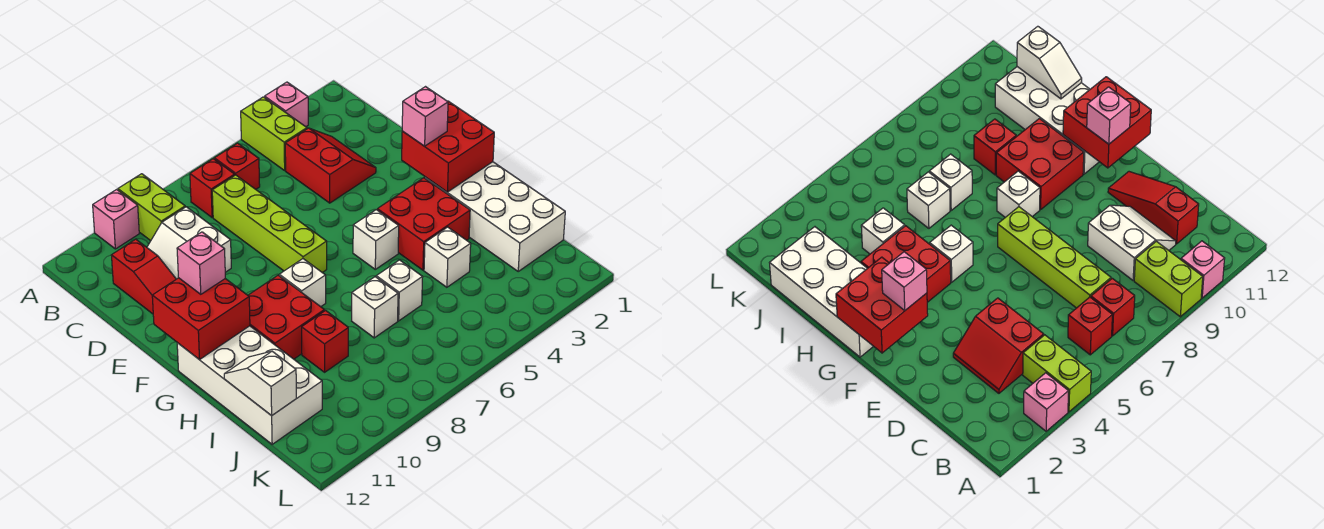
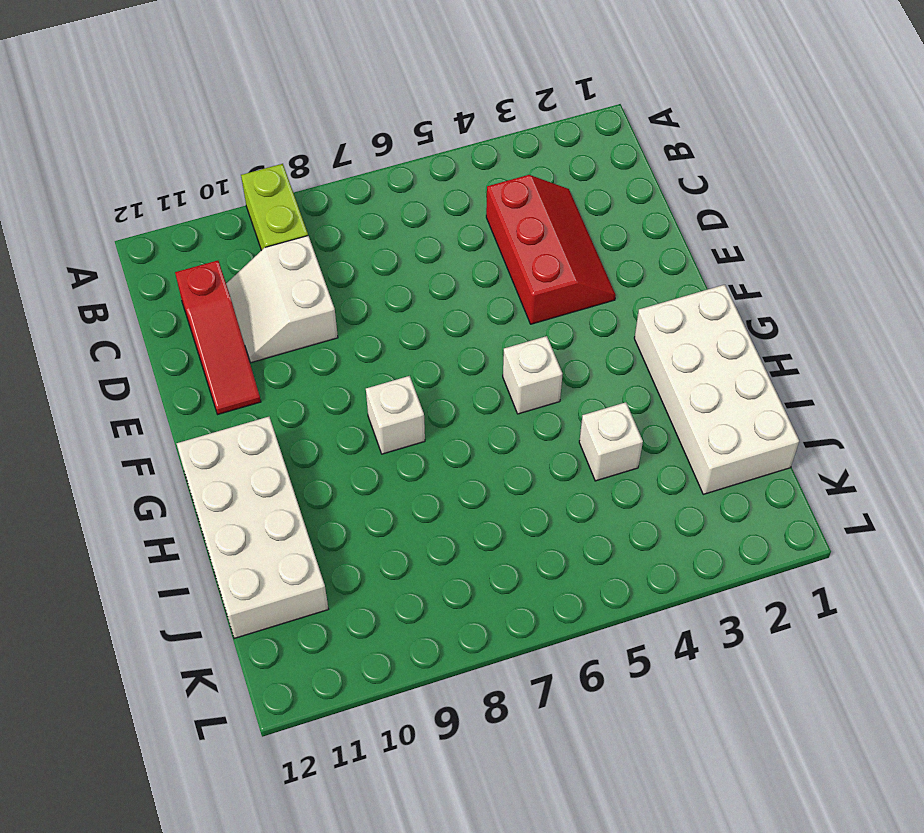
red 2x3 slope [486,175,616,324] -> red 2x2 slope [285,128,376,203]
none -> pink 1x1 brick [265,82,308,127]
none -> lime 1x2 brick [241,97,307,170]
none -> pink 1x1 brick [93,189,139,249]

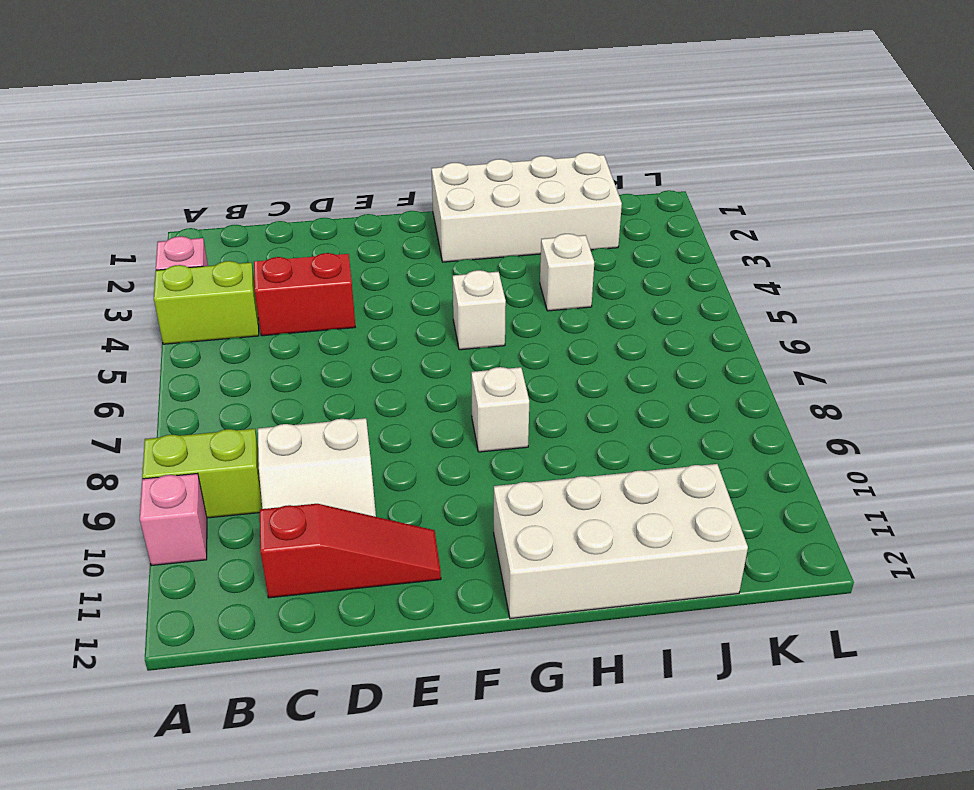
none -> red 1x1 brick [214,143,260,189]
none -> red 1x1 brick [190,159,235,217]
none -> lime 1x4 brick [212,175,327,273]

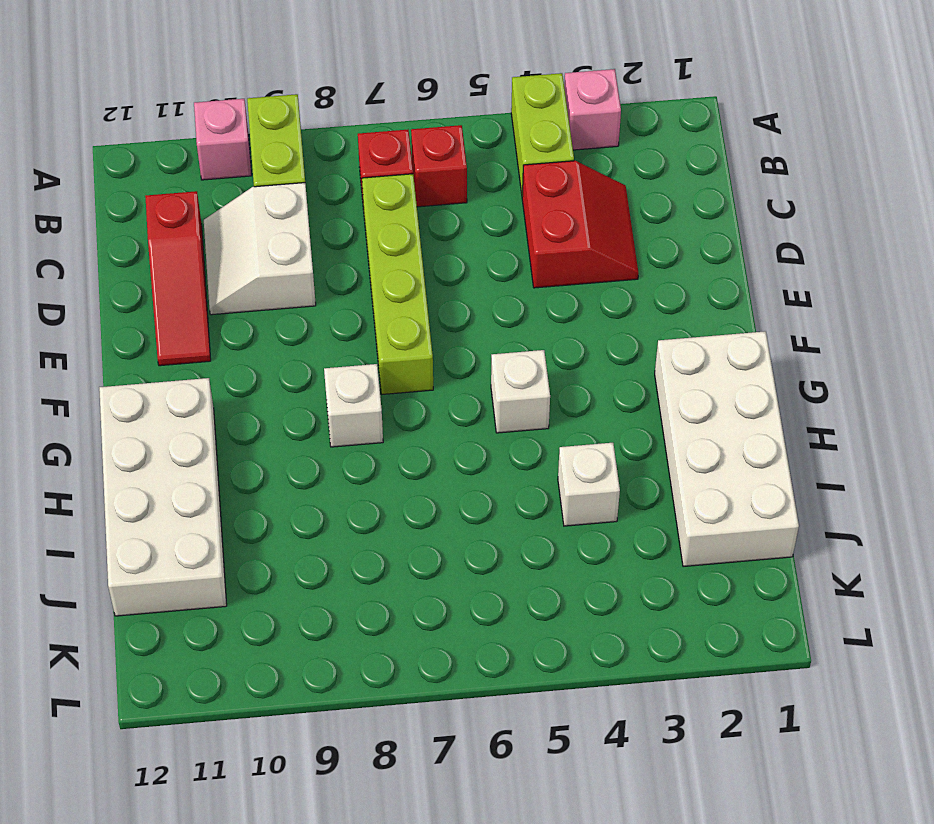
none -> red 2x2 brick [377,178,470,270]
none -> red 2x2 brick [248,275,324,359]
none -> white 1x1 brick [376,260,423,321]

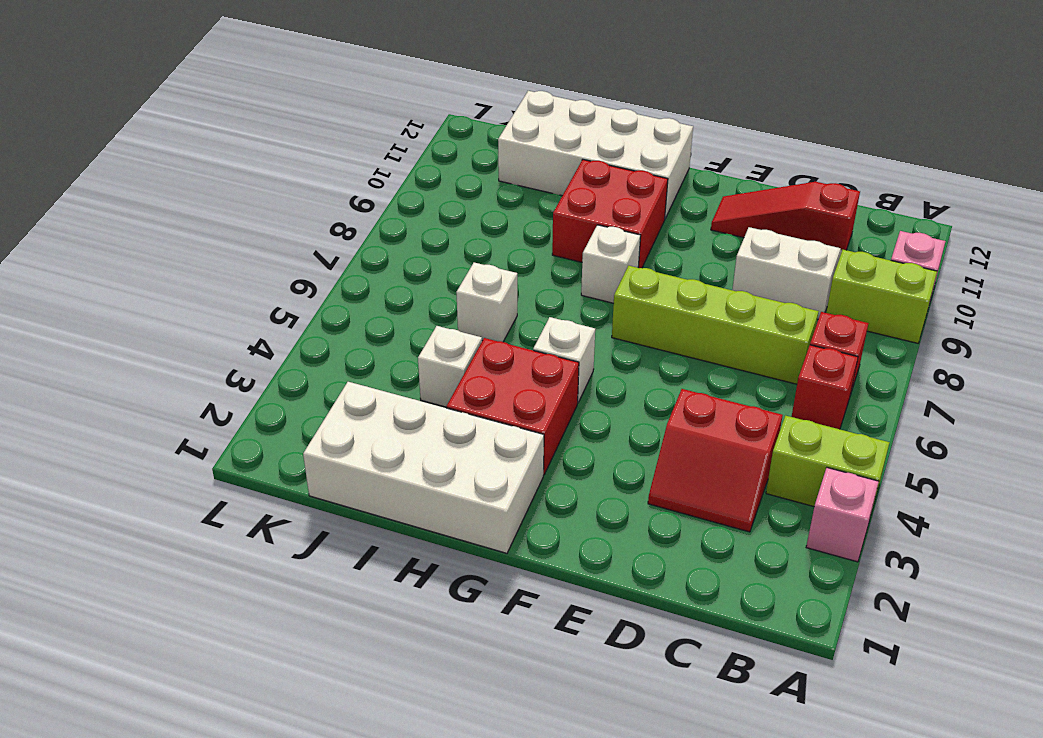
none -> white 1x1 brick [352,277,398,338]
none -> red 1x1 brick [302,311,348,372]
none -> red 2x2 brick [402,101,494,192]

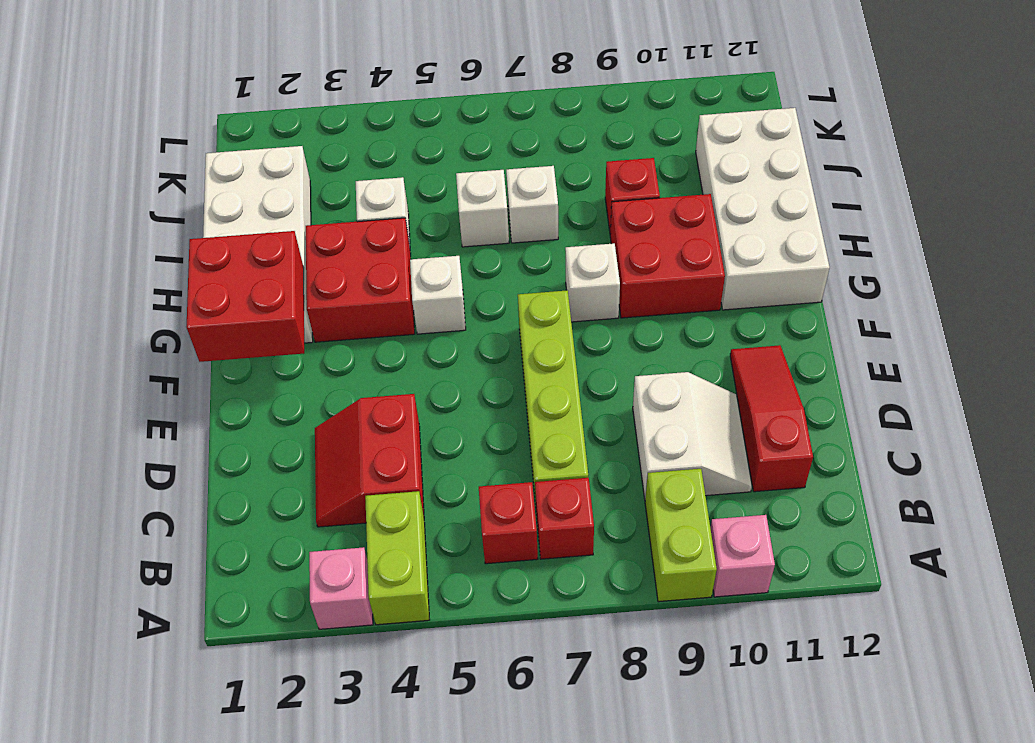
none -> red 2x2 brick [152,278,250,360]
none -> white 1x2 slope [224,351,296,416]
none -> pink 1x1 brick [402,87,448,146]

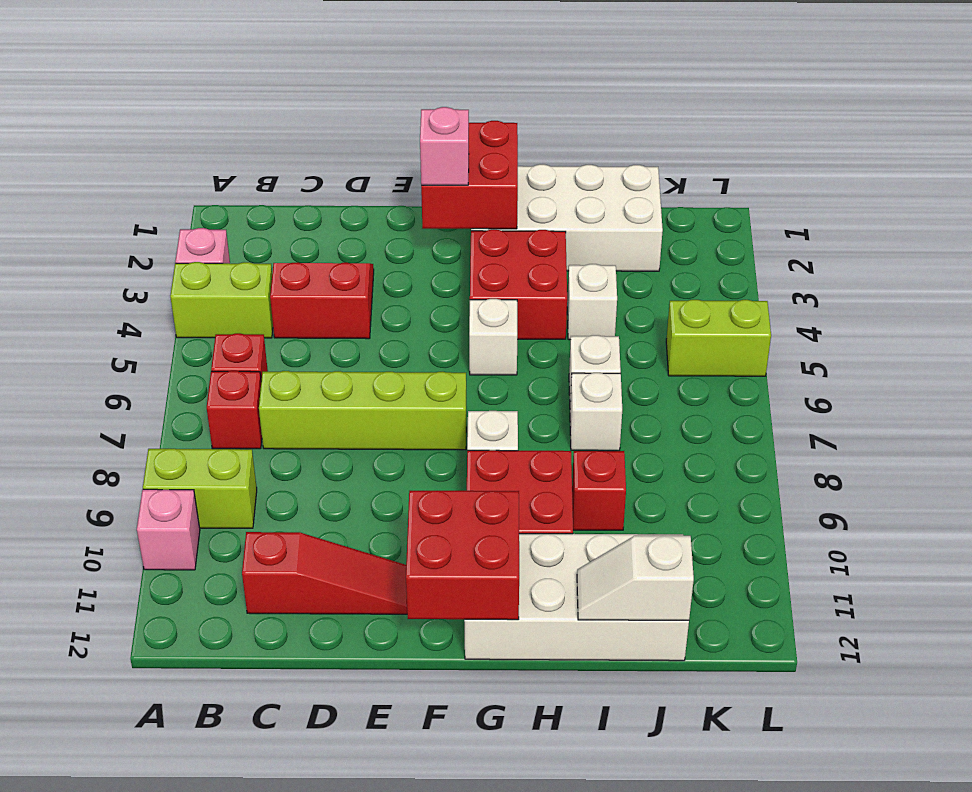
lime 1x2 brick [666,300,771,376] -> none
none -> white 2x2 slope [147,207,231,279]
none -> pink 1x1 brick [177,232,225,294]

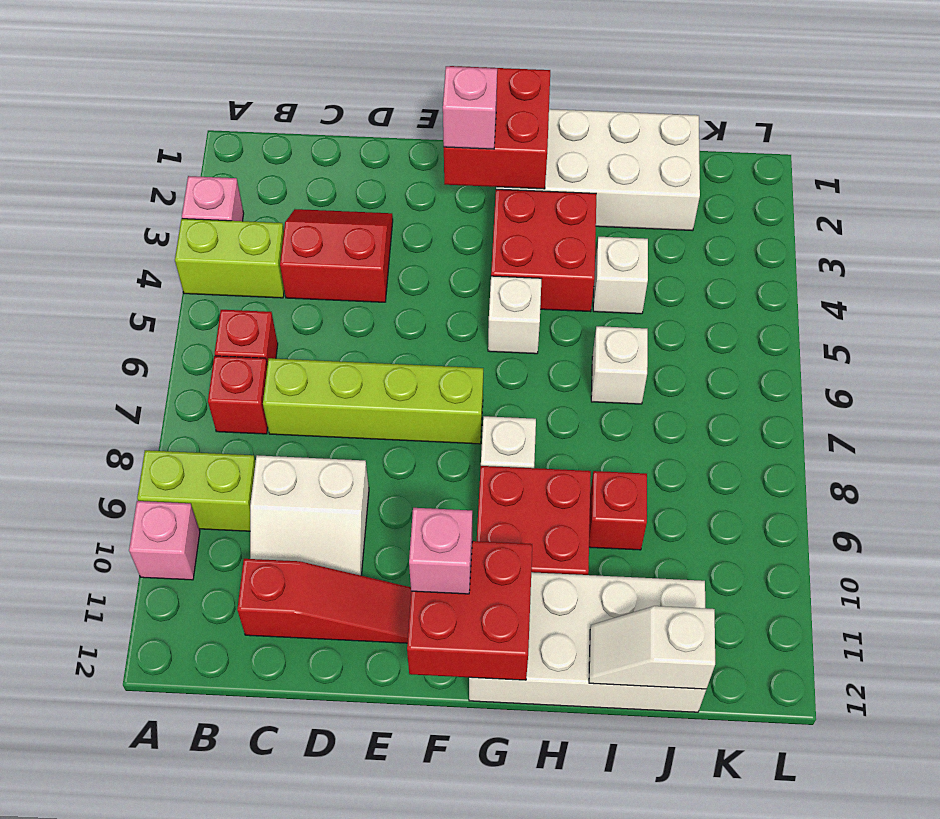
none -> white 1x1 brick [352,277,398,338]

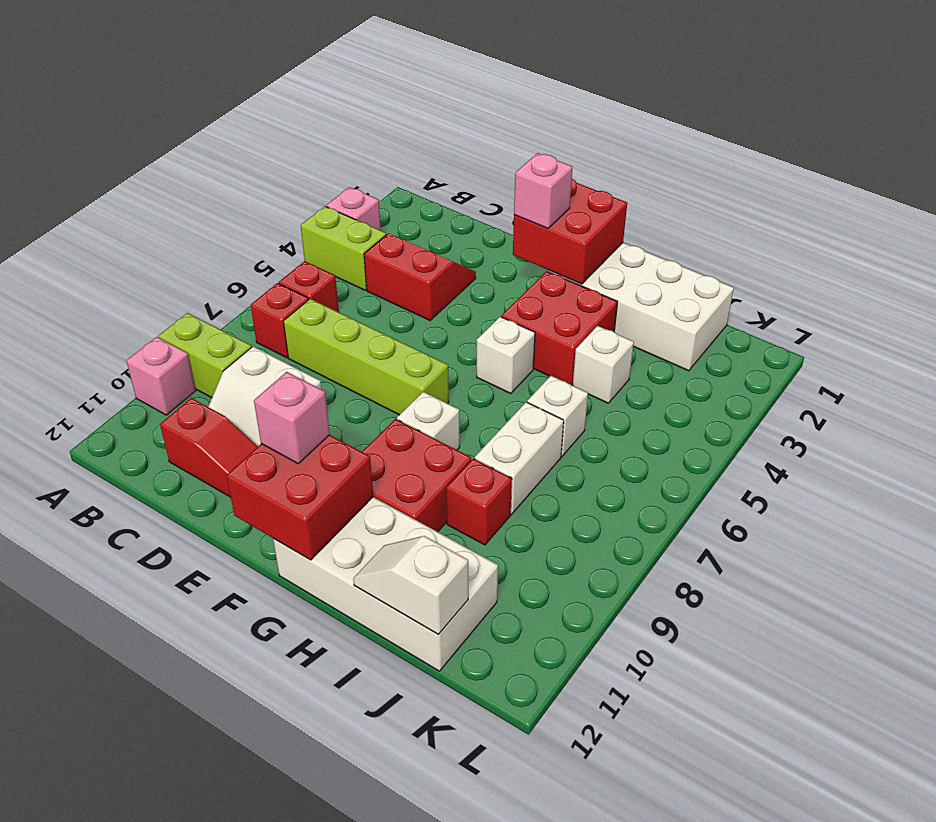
white 1x2 brick [475,402,564,514] -> white 1x1 brick [352,277,398,338]

